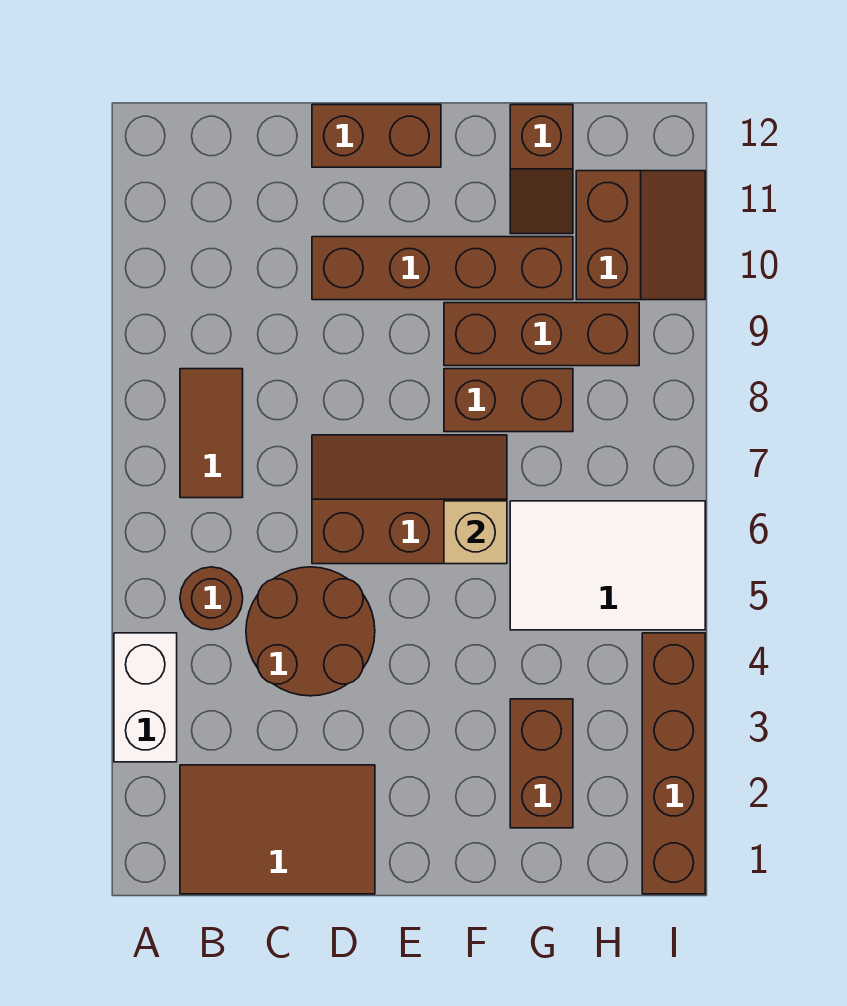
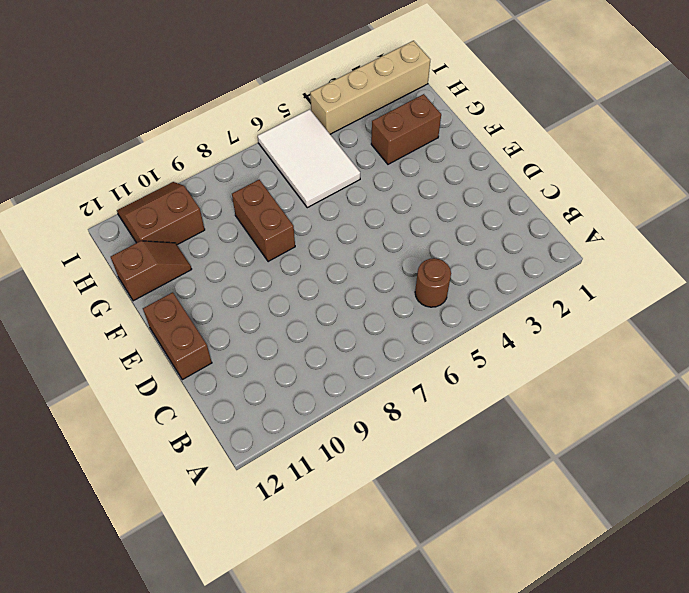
tan 1x4 brick [310,41,430,134] -> brown 1x4 brick [642,633,705,894]
none -> white 1x2 brick [114,633,177,762]
none -> brown 2x3 tile [180,765,375,894]
none -> brown 1x2 tile [180,369,243,498]

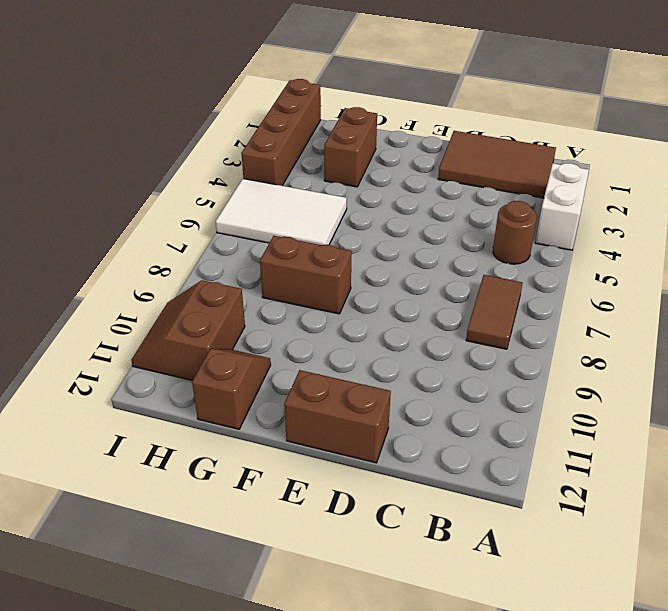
none -> brown 2x2 round brick [246,567,375,696]
none -> brown 2x3 slope [312,435,507,564]
none -> brown 1x4 brick [312,237,573,300]

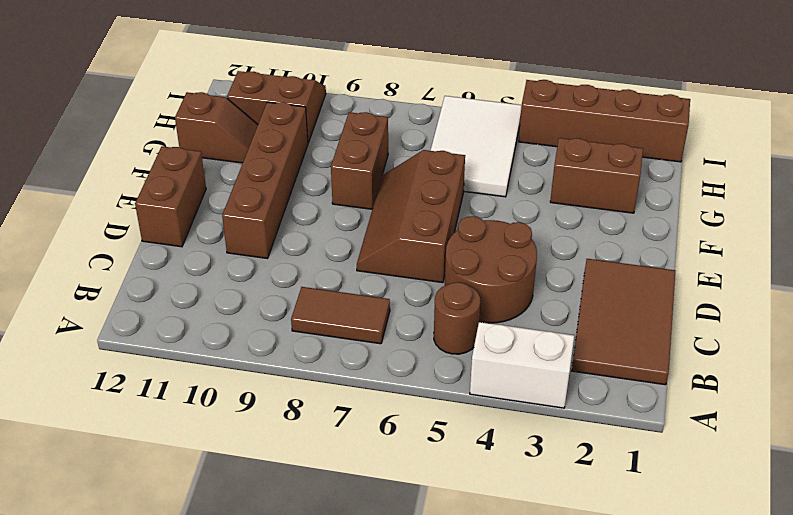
none -> brown 1x3 brick [444,303,639,366]
none -> tan 1x1 brick [444,501,507,564]

